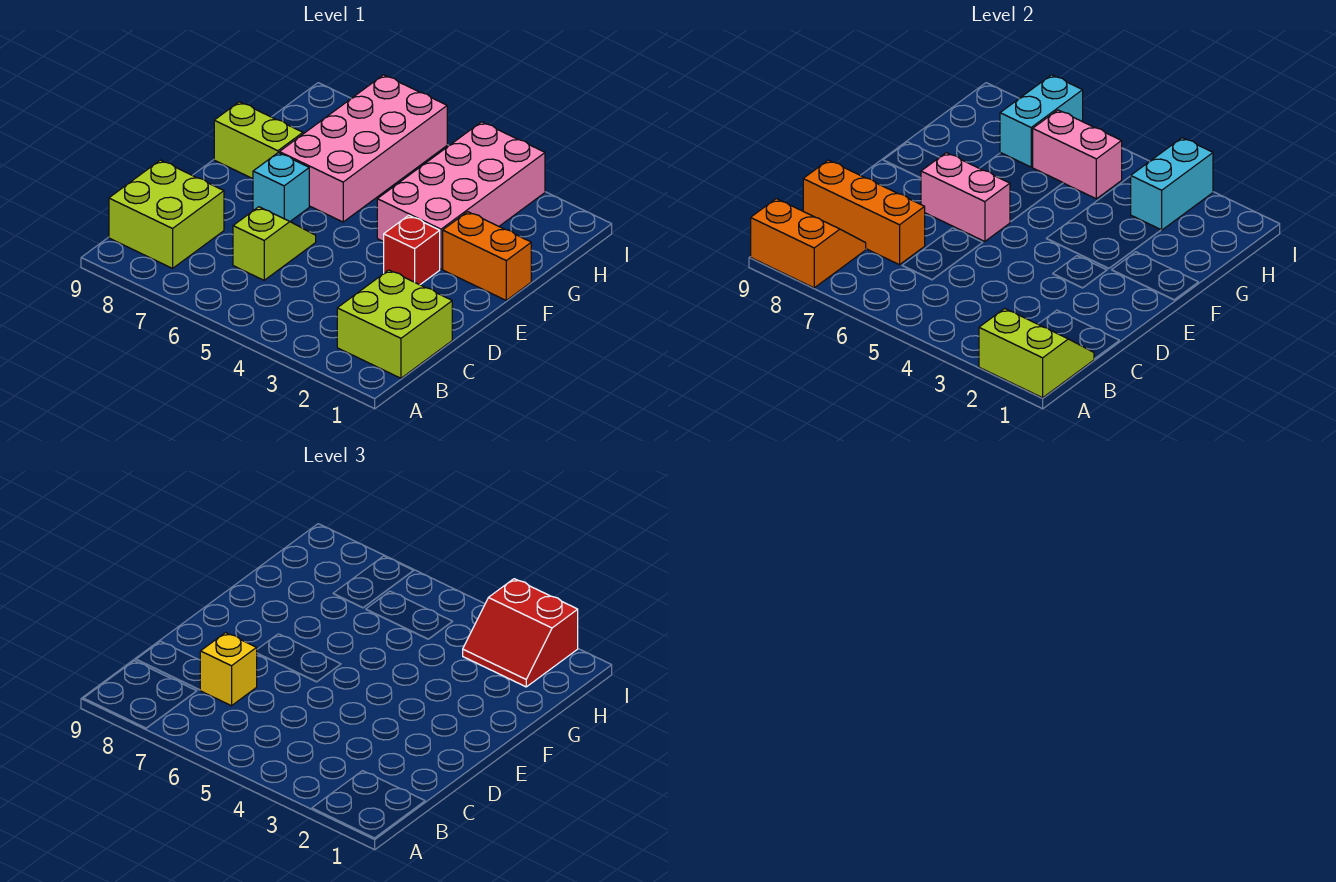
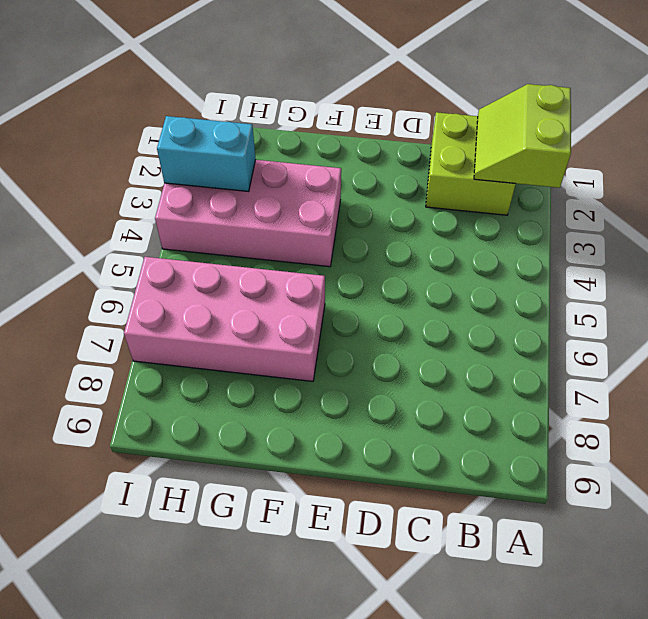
none -> lime 2x2 brick [109,160,224,268]
none -> lime 1x2 slope [233,207,316,280]
none -> red 1x1 brick [384,215,440,285]

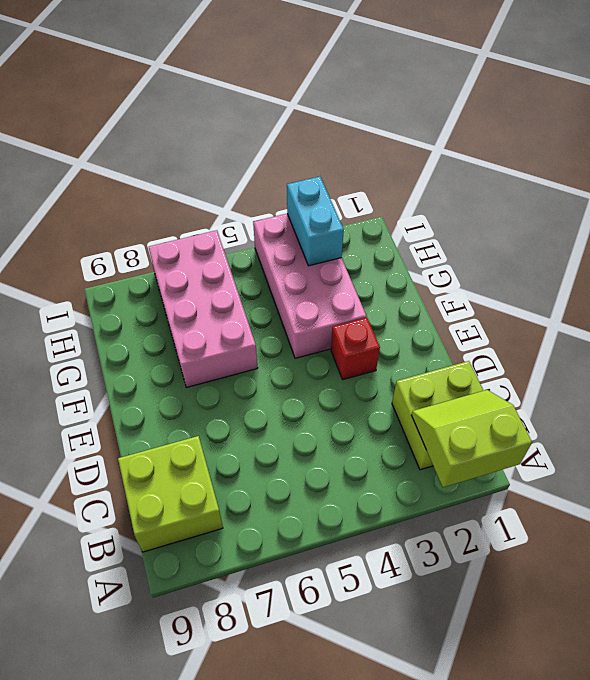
none -> lime 1x2 slope [233,207,316,280]
none -> cyan 1x1 brick [253,153,309,221]
none -> orange 1x2 brick [443,212,531,300]

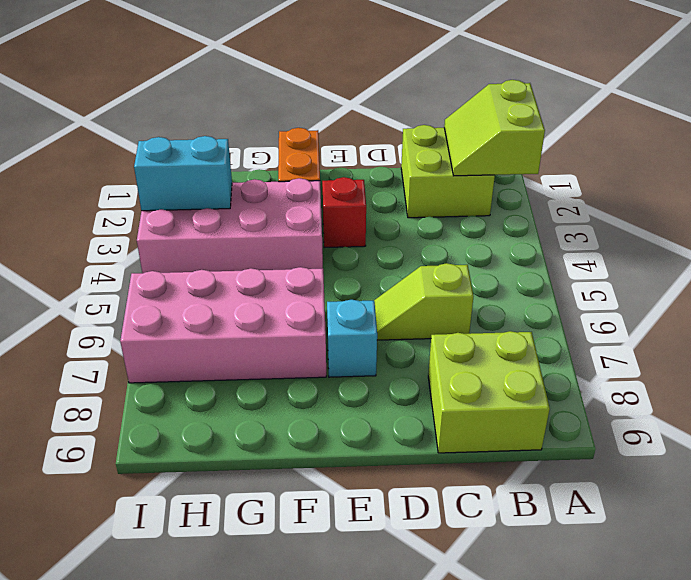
none -> lime 1x2 brick [214,102,303,179]
none -> orange 2x2 slope [751,199,866,288]
none -> orange 1x3 brick [803,160,925,265]

